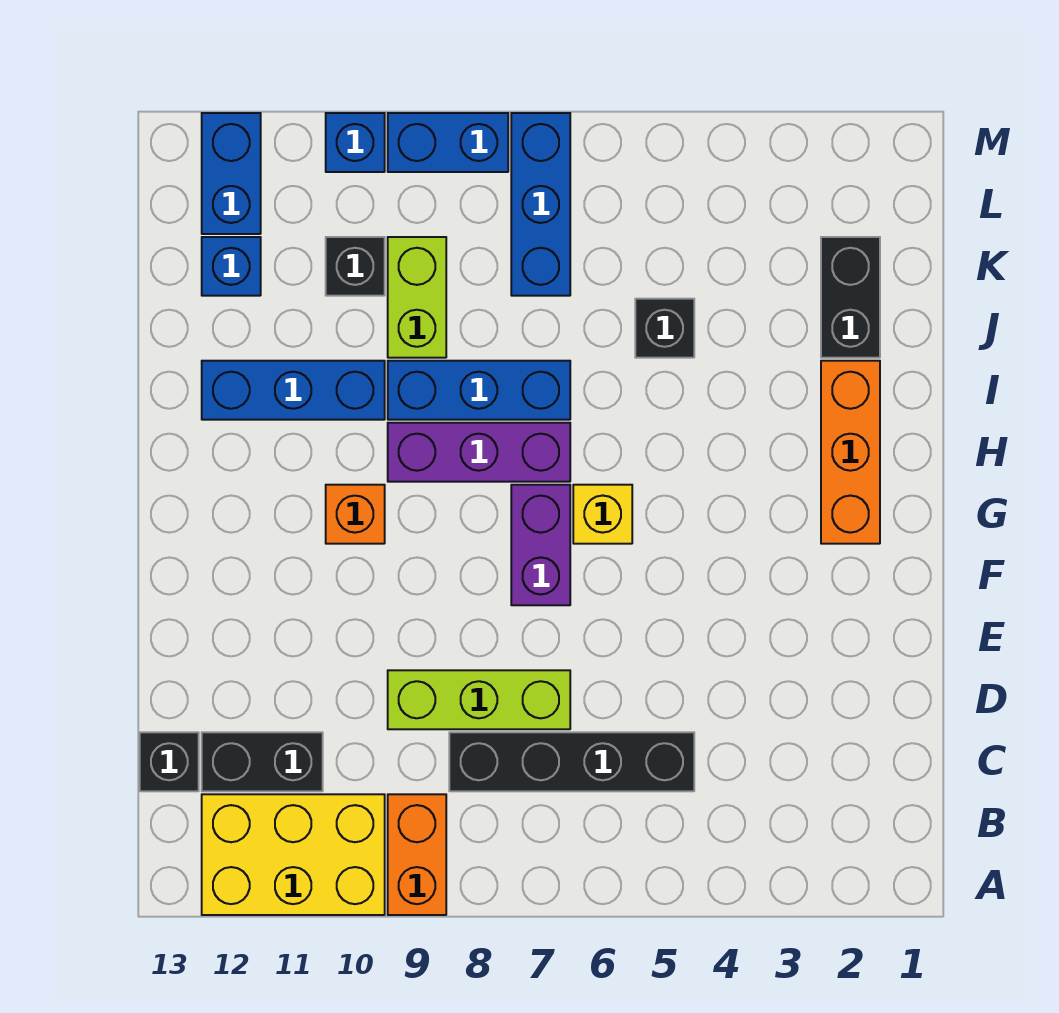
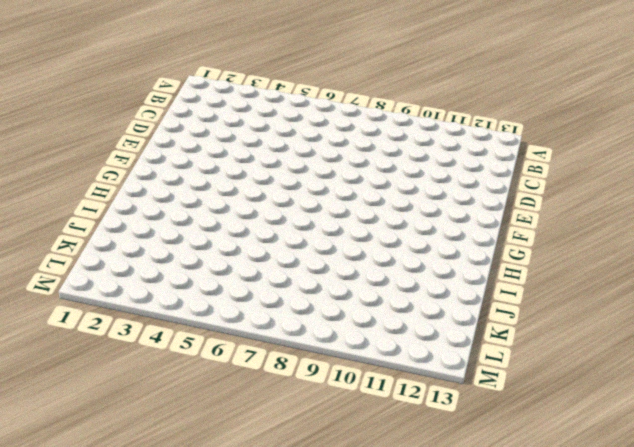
none -> orange 1x2 brick [388,794,446,915]
none -> yellow 2x3 brick [202,794,385,915]
none -> black 1x4 brick [449,732,694,791]

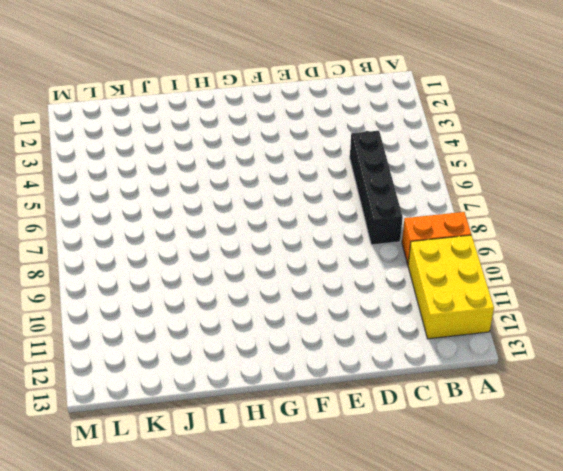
none -> black 1x2 brick [202,732,323,791]
none -> black 1x1 brick [140,732,199,791]
none -> lime 1x3 brick [388,670,570,729]

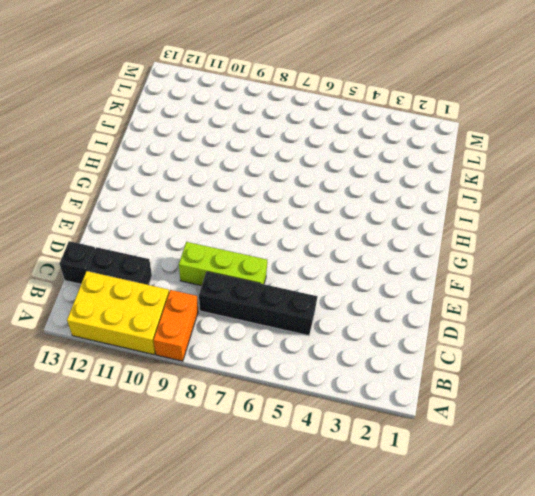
none -> purple 1x2 brick [511,485,570,605]
none -> orange 1x3 brick [821,361,880,544]
none -> yellow 1x1 brick [573,485,632,544]

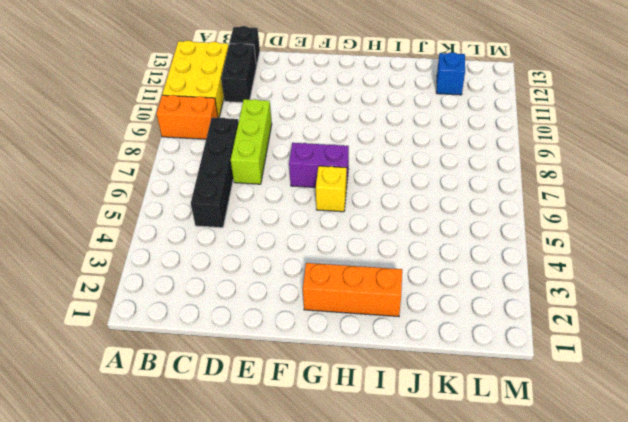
none -> orange 1x1 brick [326,485,385,544]
none -> purple 1x3 brick [388,423,570,482]
none -> blue 1x3 brick [388,361,570,420]

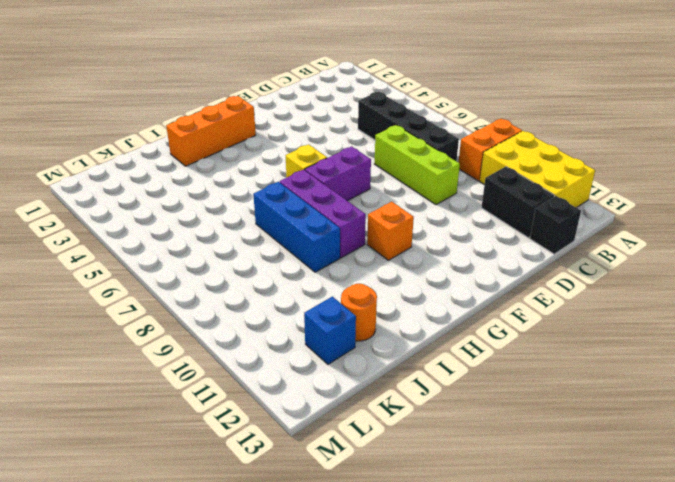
orange 1x1 round brick [341,284,377,341] -> none
none -> blue 1x3 brick [202,361,385,420]
none -> black 1x2 brick [821,237,880,358]
none -> black 1x1 brick [635,299,694,358]

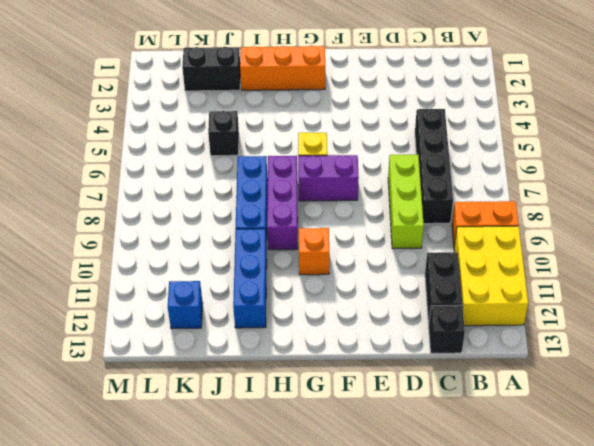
none -> lime 1x2 brick [388,237,446,358]
none -> blue 1x3 brick [511,113,570,296]
none -> black 1x1 brick [326,237,385,296]

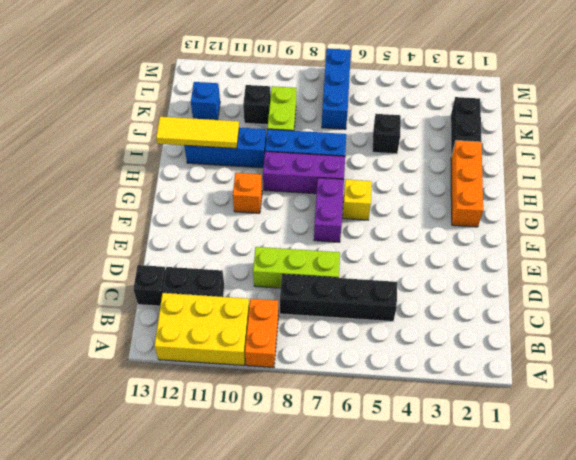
yellow 1x3 tile [156,117,239,149] -> none
none -> blue 1x2 brick [202,113,261,234]
none -> blue 1x2 brick [388,113,508,172]
none -> blue 1x1 brick [326,113,385,172]

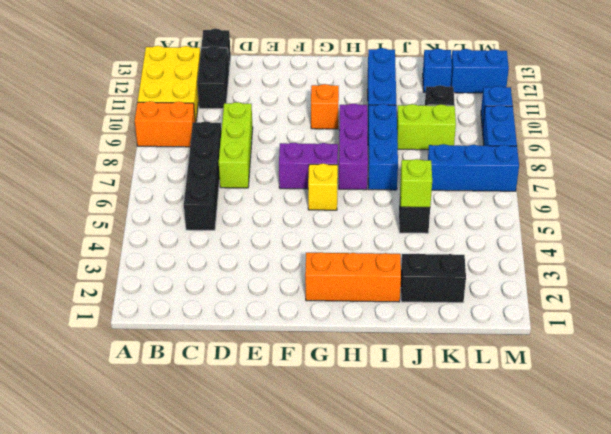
lime 1x1 brick [400,159,432,207] -> none

